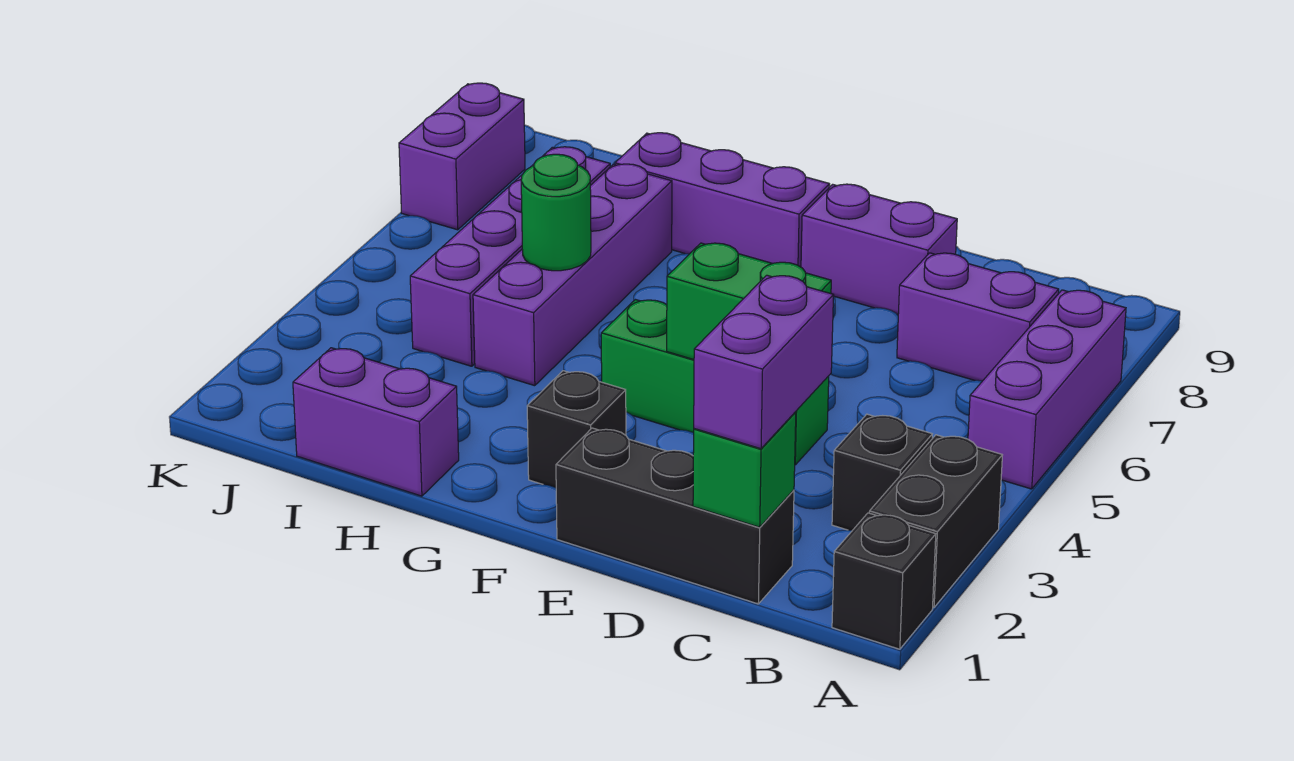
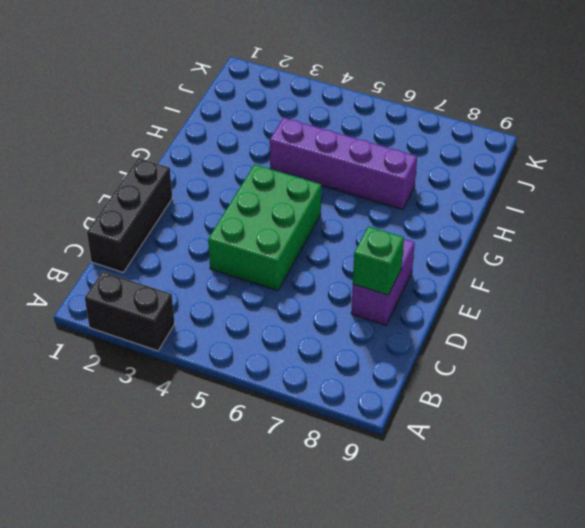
green 2x3 brick [208,164,321,291] -> green 1x3 brick [601,300,829,465]
green 1x1 brick [353,226,404,295] -> green 1x1 brick moved to [693,412,796,527]
none -> black 1x1 brick [832,513,936,649]
none -> purple 1x3 brick [968,290,1126,489]
none -> black 1x1 brick [832,414,932,530]

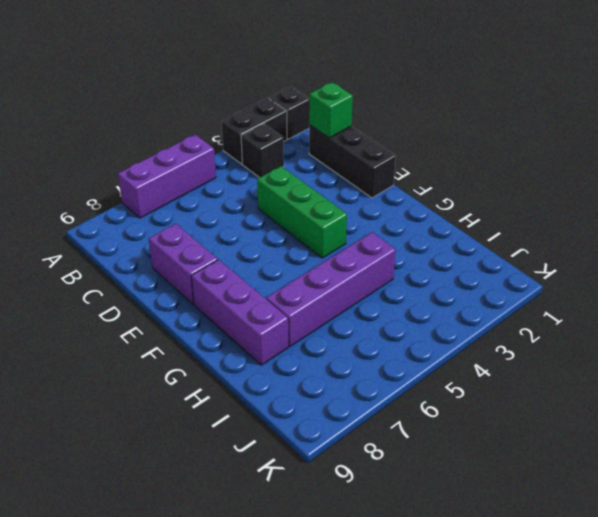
none -> purple 1x2 brick [897,253,1059,381]
none -> black 1x1 brick [527,371,626,488]
none -> purple 1x2 brick [293,348,459,496]

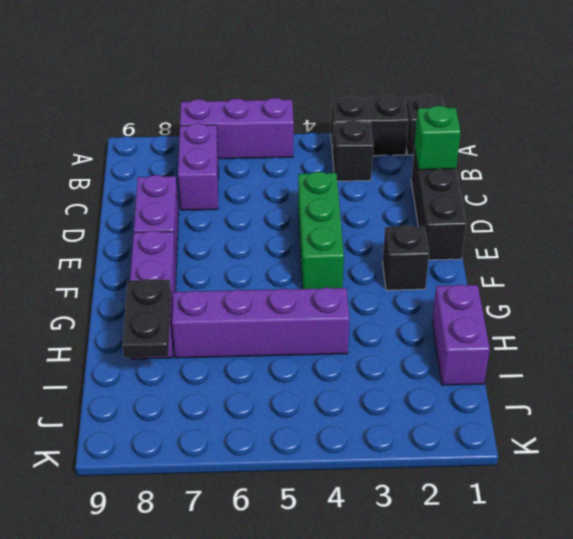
black 1x2 plate [123,279,171,357] -> none
none -> purple 1x4 brick [410,147,610,366]
none -> purple 1x2 brick [399,83,525,230]
none -> green 1x2 brick [667,243,831,360]

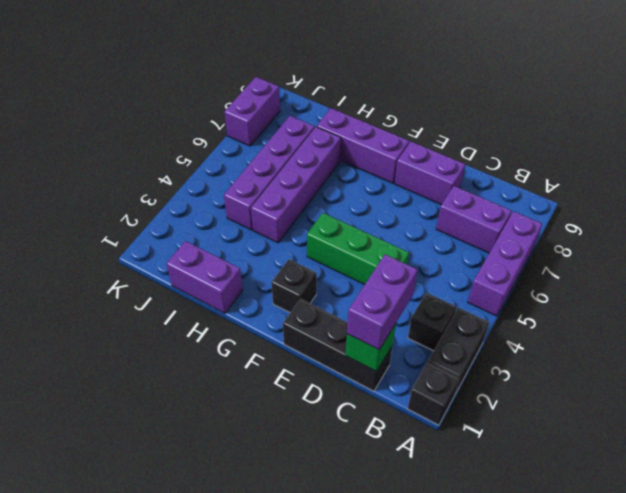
none -> green 1x2 brick [667,243,831,360]
none -> green 1x1 round brick [521,154,591,271]

